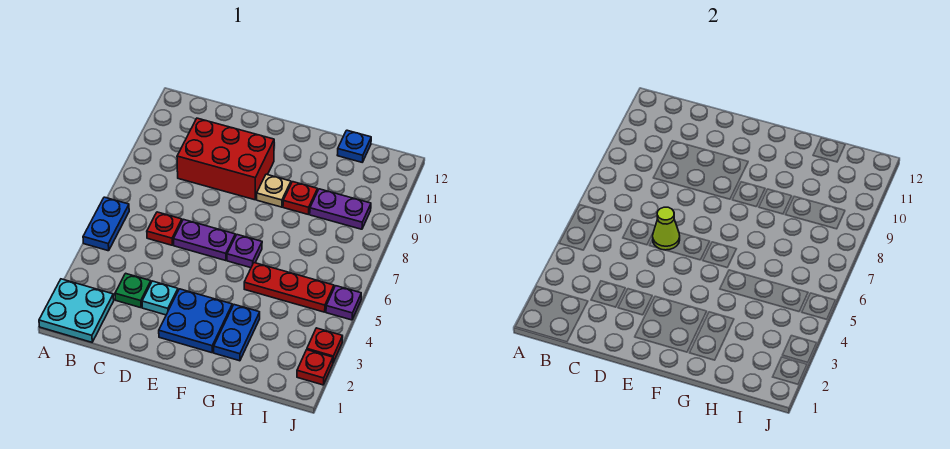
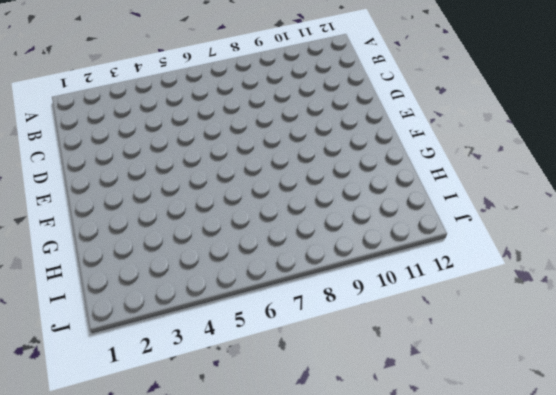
none -> cyan 2x2 plate [39,279,114,342]
none -> blue 1x2 plate [83,197,129,251]
none -> green 1x1 plate [115,273,151,308]

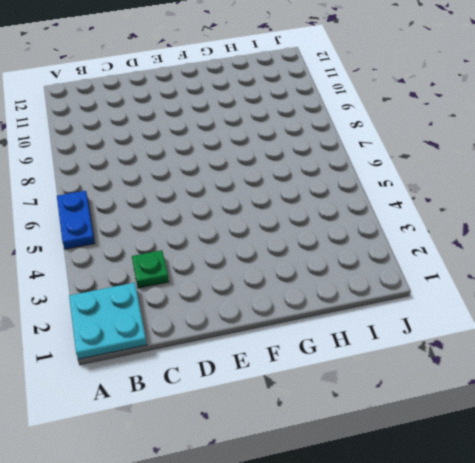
none -> red 1x1 plate [147,212,182,245]
none -> red 2x3 brick [177,118,274,200]
none -> cyan 1x1 plate [142,281,178,315]

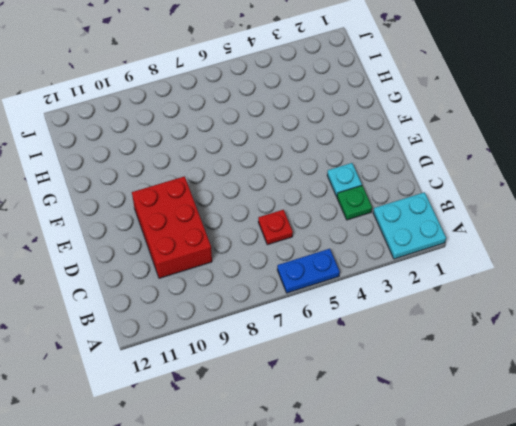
none -> purple 1x2 plate [173,219,235,261]
none -> blue 2x2 plate [159,289,232,353]
none -> purple 1x1 plate [227,235,262,268]

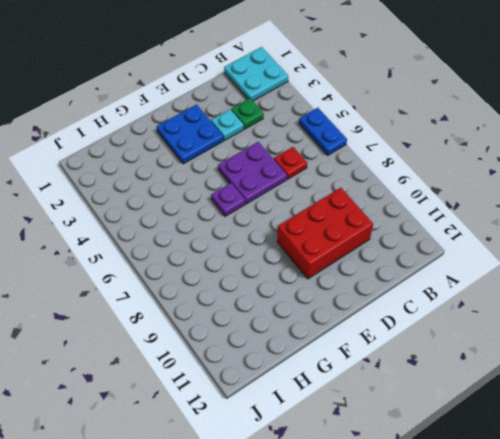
purple 2x2 plate [218,142,287,204] -> purple 1x2 plate [173,219,235,261]
none -> tan 1x1 plate [257,174,291,207]
none -> blue 1x2 plate [214,305,260,361]
none -> red 1x3 plate [244,263,334,312]

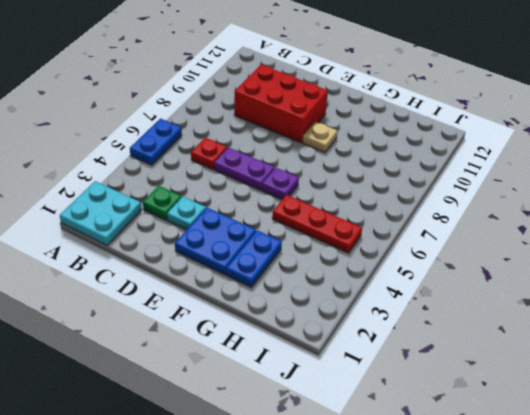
none -> red 1x1 plate [283,182,318,214]
none -> purple 1x2 plate [310,189,371,229]
none -> blue 1x1 plate [337,130,371,162]

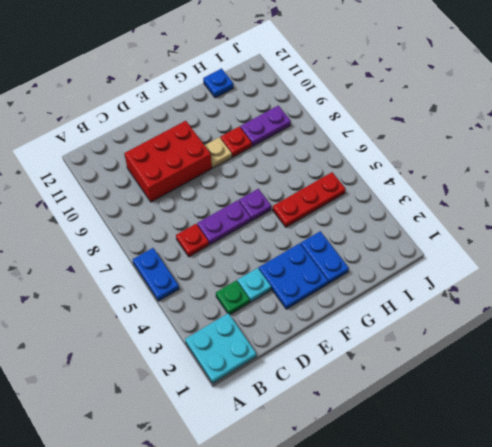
none -> red 1x1 plate [297,350,333,385]
none -> red 1x1 plate [307,328,343,362]
none -> purple 1x1 plate [326,286,361,320]

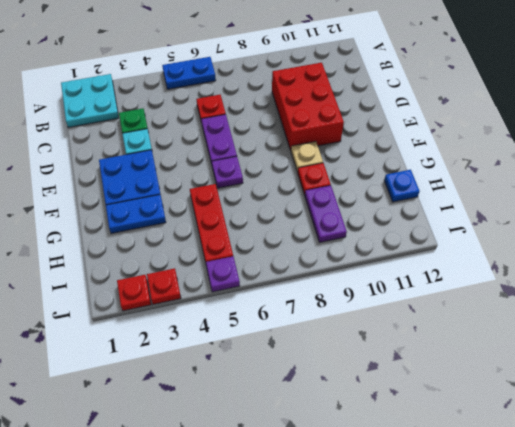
none -> lime 1x1 cone [653,207,680,250]

